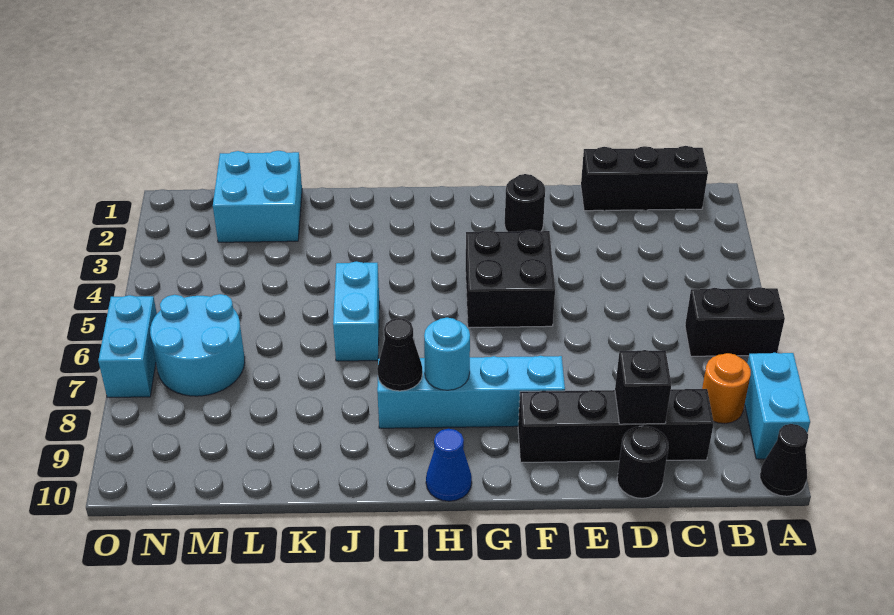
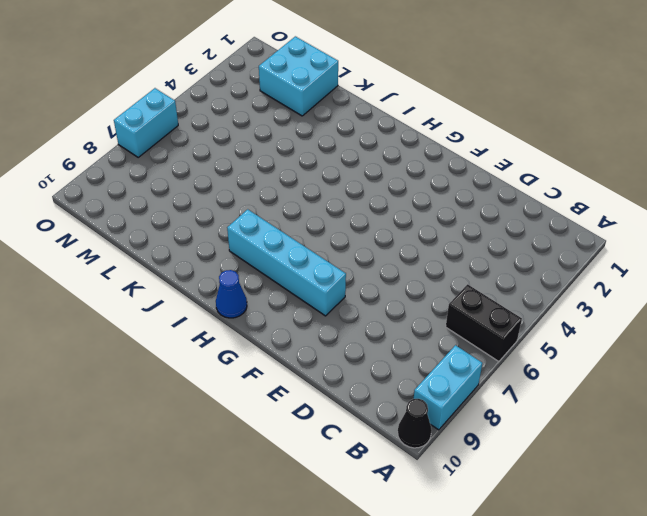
none -> black 1x3 brick [581,146,708,211]
none -> orange 1x1 round brick [702,353,751,424]
none -> black 1x4 brick [518,389,714,462]

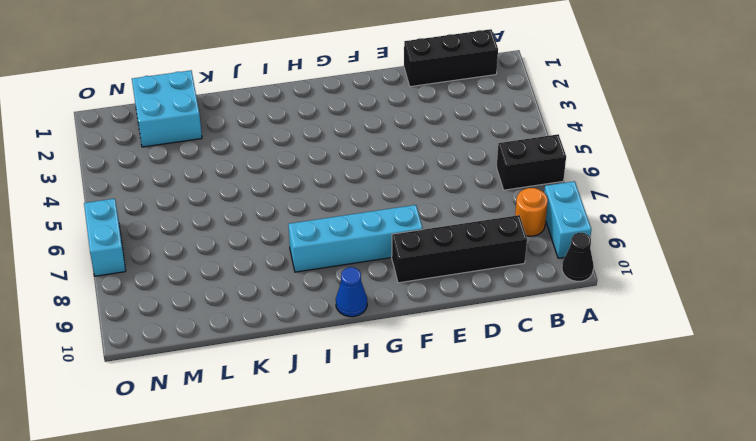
none -> black 1x1 round brick [617,426,668,498]
none -> black 1x1 round brick [505,174,545,232]
none -> black 2x2 brick [466,230,555,328]

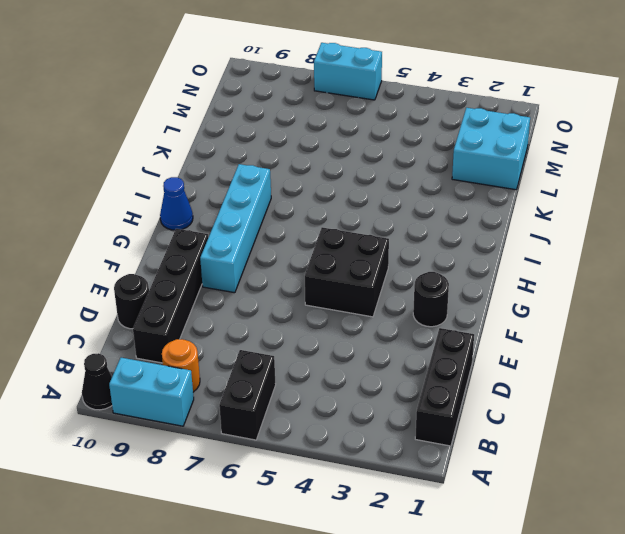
none -> cyan 1x2 brick [333,261,379,361]
none -> cyan 2x2 round brick [150,294,245,396]
none -> black 1x1 brick [615,350,671,424]

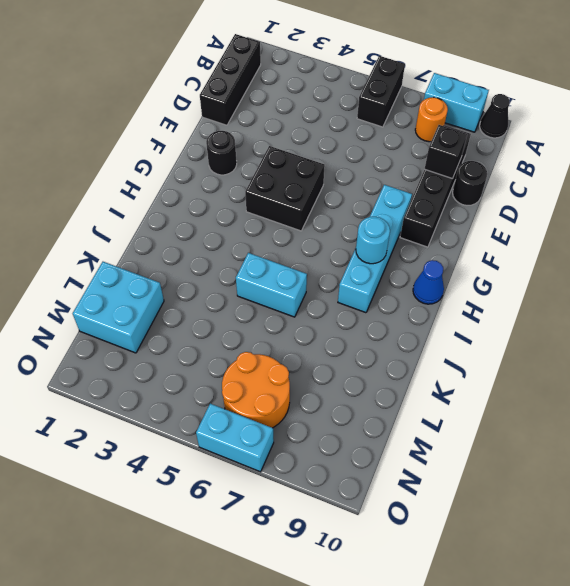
orange 2x2 round brick [222,352,290,428] -> cyan 2x2 round brick [150,294,245,396]
none -> black 1x1 cone [377,318,422,391]

